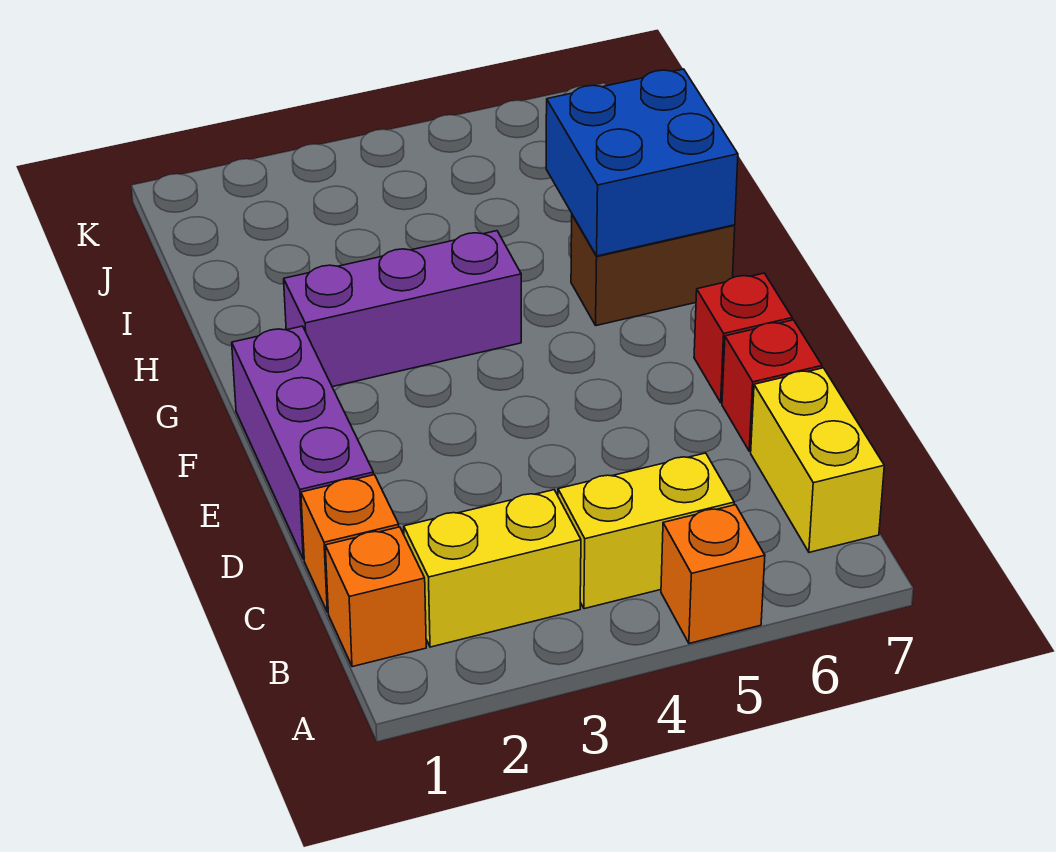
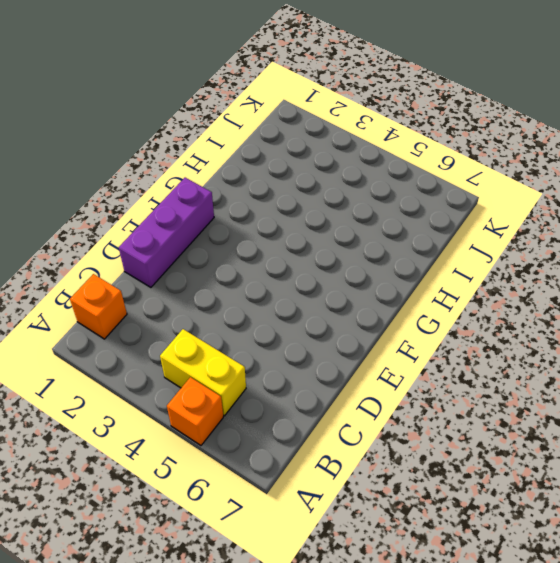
none -> yellow 1x2 brick [404,490,581,647]
none -> yellow 1x2 brick [751,368,884,552]
none -> orange 1x1 brick [301,475,399,612]

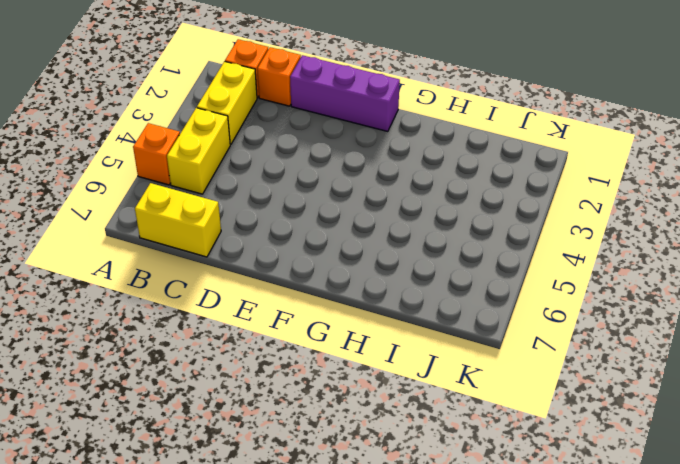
none -> red 1x1 brick [722,320,822,451]
none -> red 1x1 brick [694,273,792,403]
none -> purple 1x3 brick [284,231,521,387]

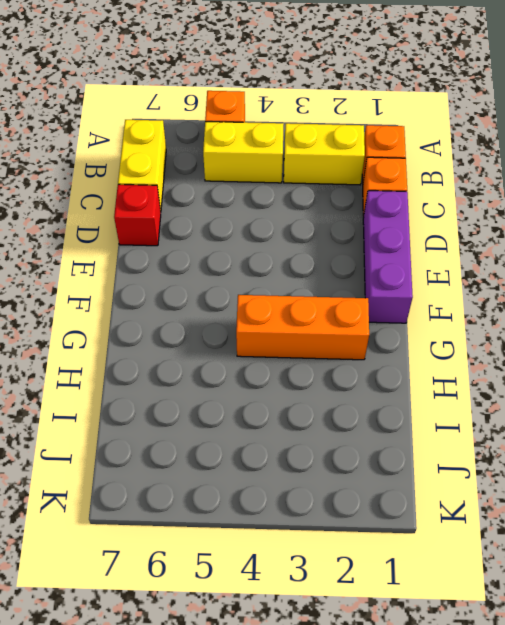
orange 1x3 brick [236,295,369,360] -> purple 1x3 brick [284,231,521,387]
none -> red 1x1 brick [694,273,792,403]
none -> brown 1x2 brick [571,215,735,326]
none -> blue 2x2 brick [546,69,738,256]

